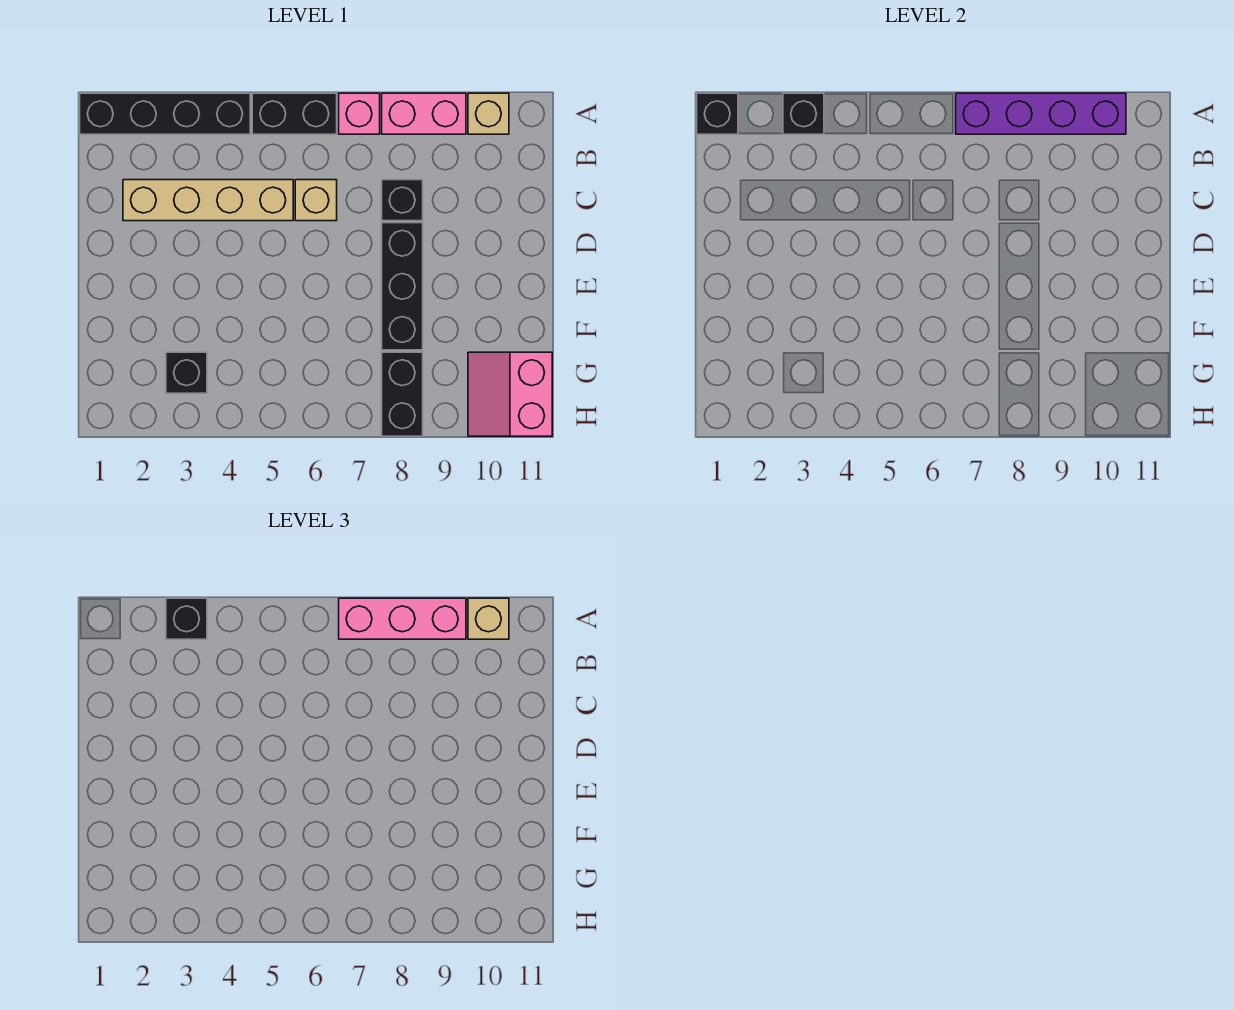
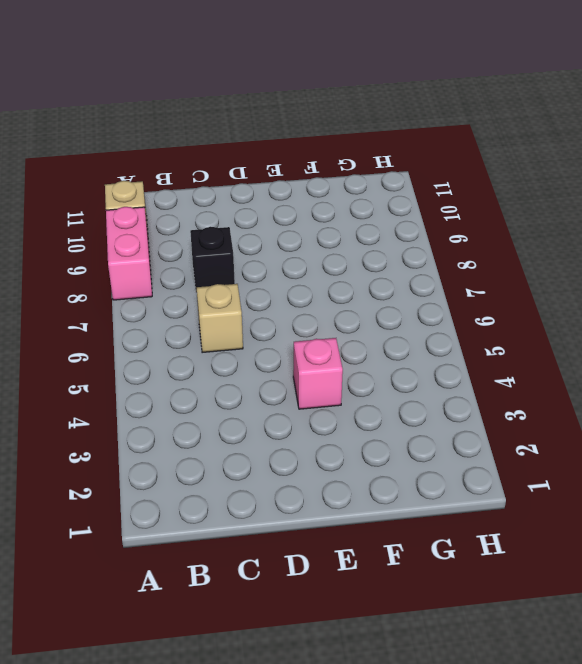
pink 1x1 brick [293,338,343,409] -> pink 1x1 brick moved to [339,93,380,134]
none -> black 1x4 brick [80,93,250,134]
none -> black 1x2 brick [252,93,337,134]
none -> tan 1x4 brick [123,180,293,221]

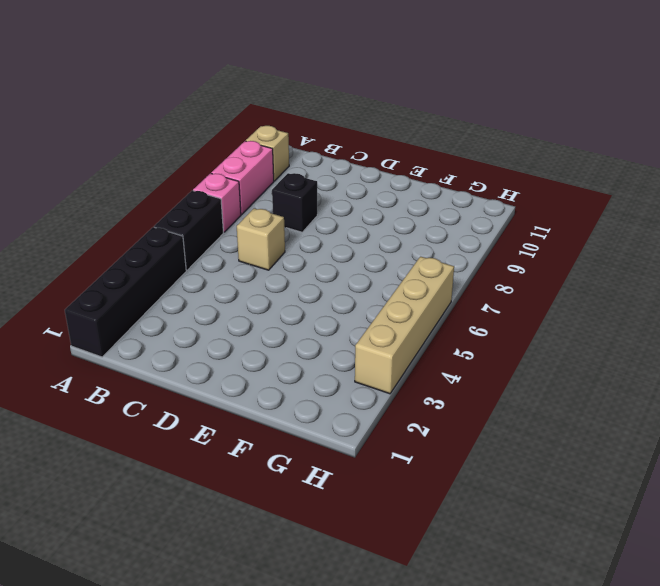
tan 1x4 brick [355,257,454,394] -> tan 1x4 brick moved to [123,180,293,221]
none -> black 1x3 brick [382,223,423,350]
none -> black 1x1 brick [166,352,207,393]
none -> black 1x2 brick [382,352,423,436]

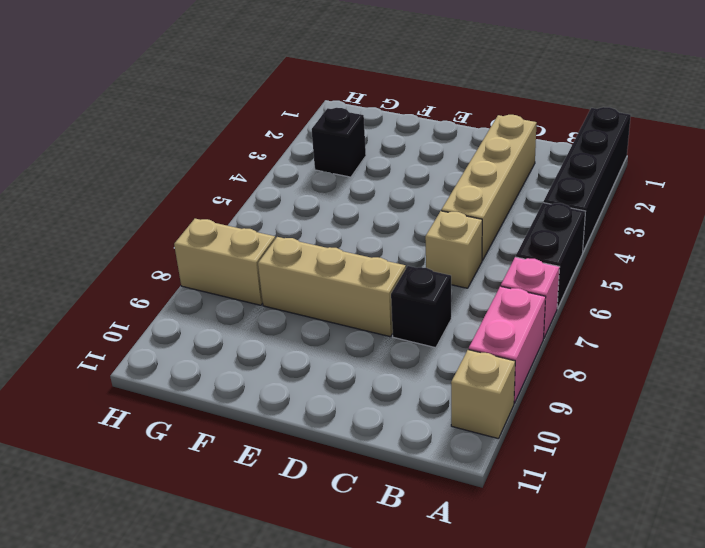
tan 1x3 brick [258,237,406,337] -> black 1x3 brick [382,223,423,350]
tan 1x2 brick [174,219,275,305] -> black 1x2 brick [382,352,423,436]
none -> pink 2x2 slope [468,352,552,436]
none -> black 1x1 brick [697,93,738,134]
none -> black 1x1 brick [783,93,824,134]

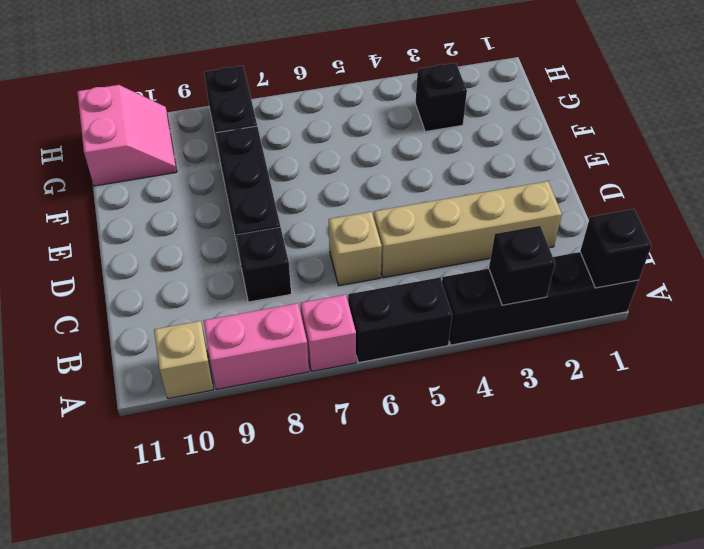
none -> purple 1x4 brick [956,93,1126,134]
none -> black 1x1 brick [166,598,207,639]
none -> pink 1x3 brick [339,598,466,639]

